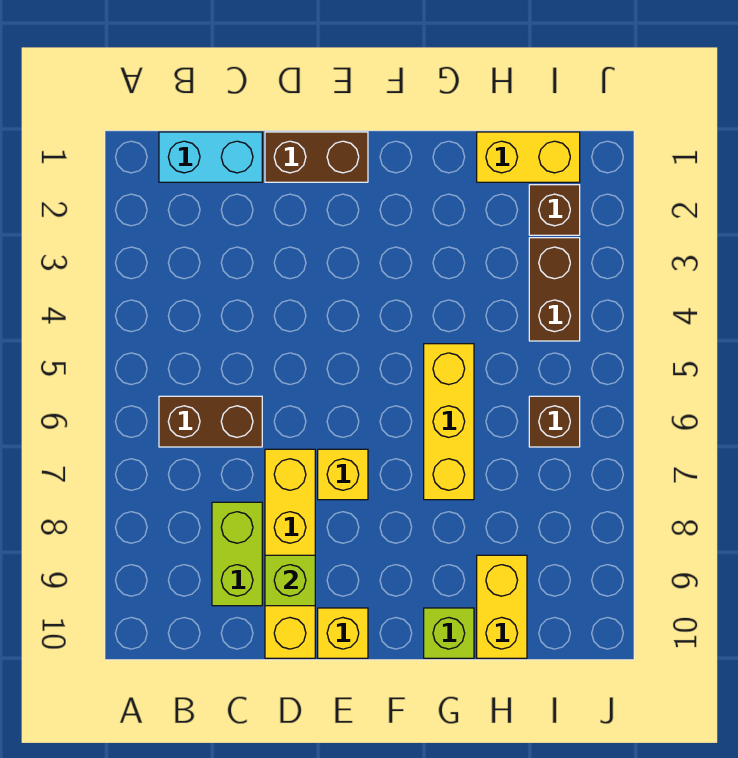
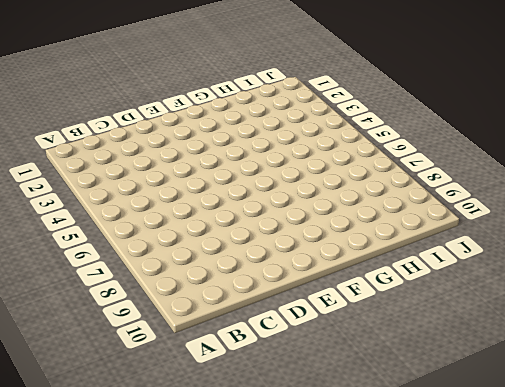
none -> cyan 1x2 brick [159,132,262,182]
none -> brown 1x2 brick [159,396,262,447]
none -> lime 1x2 brick [212,502,262,606]

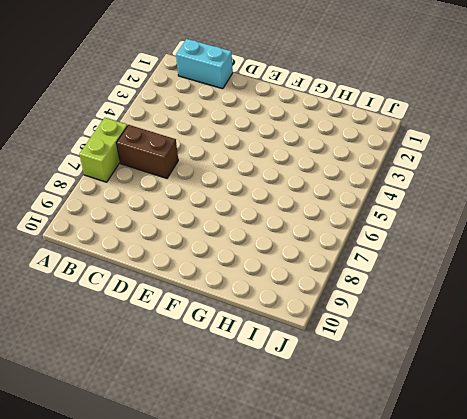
lime 1x2 brick [79,118,127,182] -> lime 1x2 brick moved to [212,502,262,606]
none -> brown 1x2 brick [265,132,368,182]
none -> yellow 1x4 brick [265,449,315,658]
none -> yellow 1x1 brick [318,449,368,500]

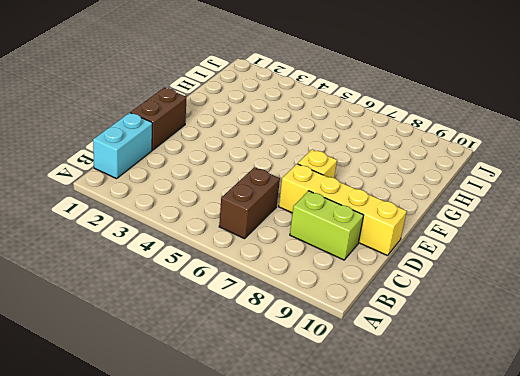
none -> yellow 1x1 brick [318,608,368,658]
none -> yellow 1x3 brick [424,344,474,500]
none -> lime 1x1 brick [424,608,474,658]

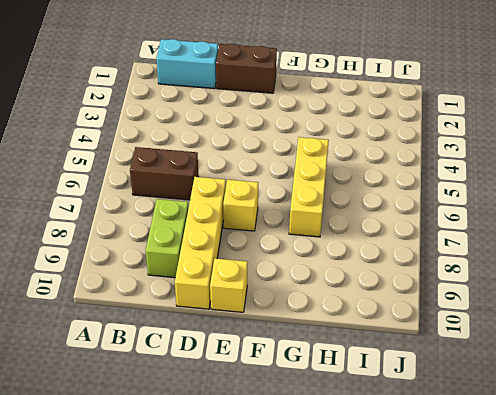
none -> lime 1x1 brick [424,608,474,658]
none -> yellow 1x2 brick [477,132,580,182]
none -> yellow 1x2 brick [477,555,527,658]

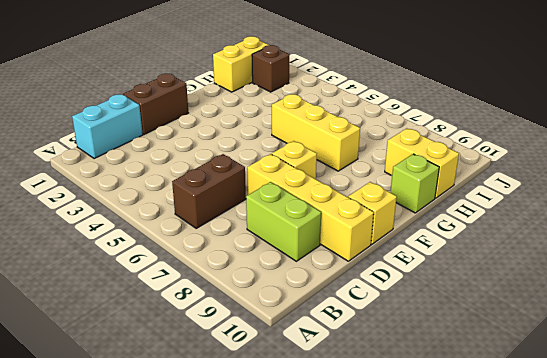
none -> brown 1x2 brick [529,238,580,341]
none -> brown 1x1 brick [529,396,580,447]
none -> lime 1x1 brick [265,555,315,606]

